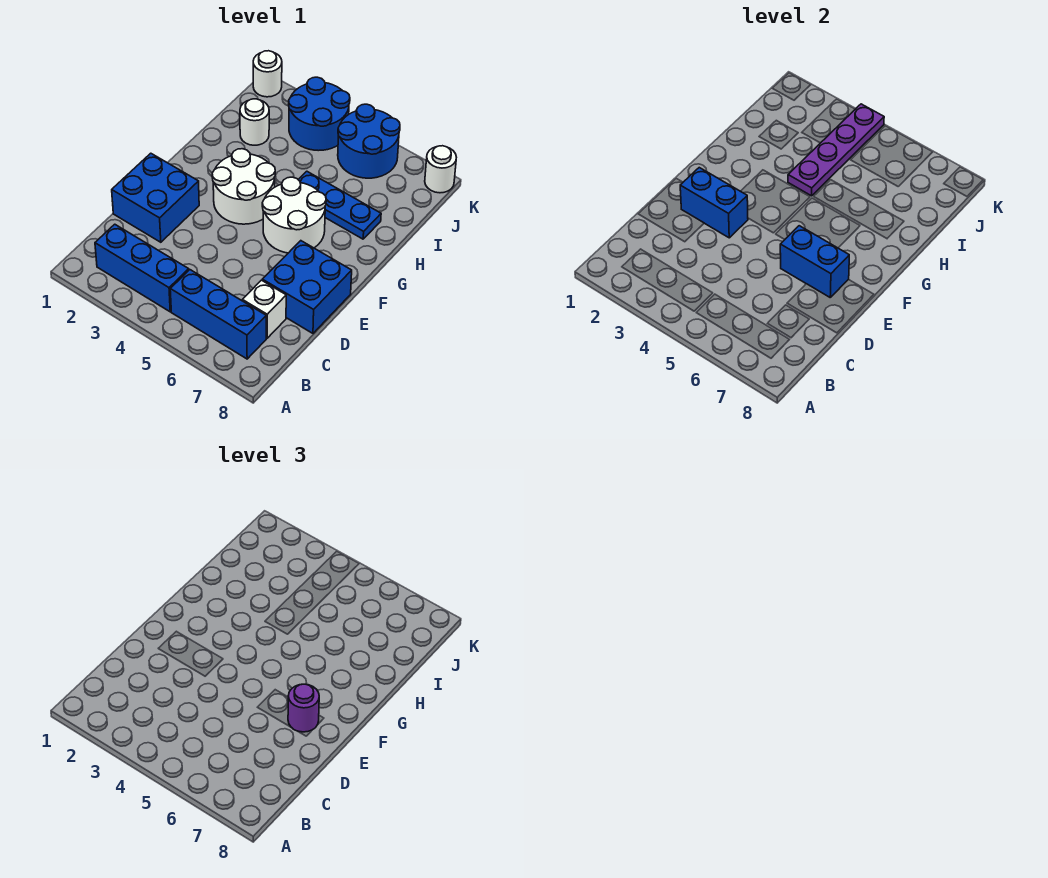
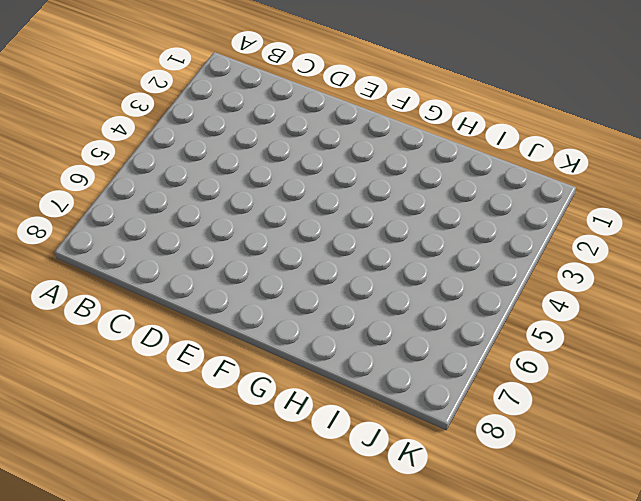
none -> blue 1x3 brick [95,224,189,312]
none -> blue 1x3 brick [170,270,266,359]
none -> white 1x1 brick [242,280,286,338]

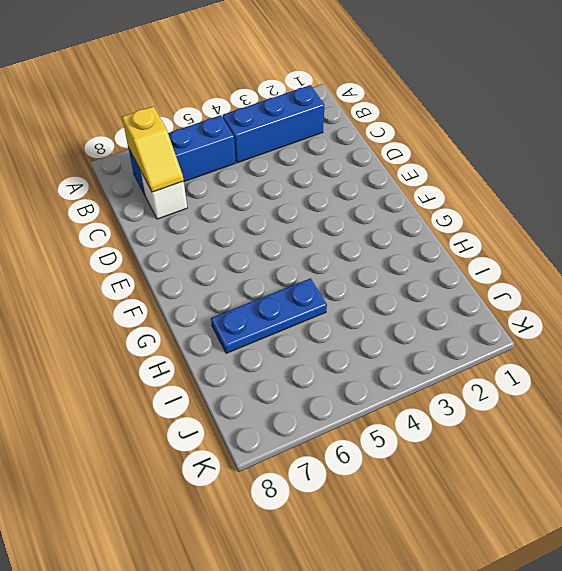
yellow 1x2 slope [122,106,184,192] -> none
none -> blue 2x2 brick [112,153,199,242]
none -> blue 2x2 brick [262,241,352,333]
none -> white 2x2 round brick [212,149,275,224]

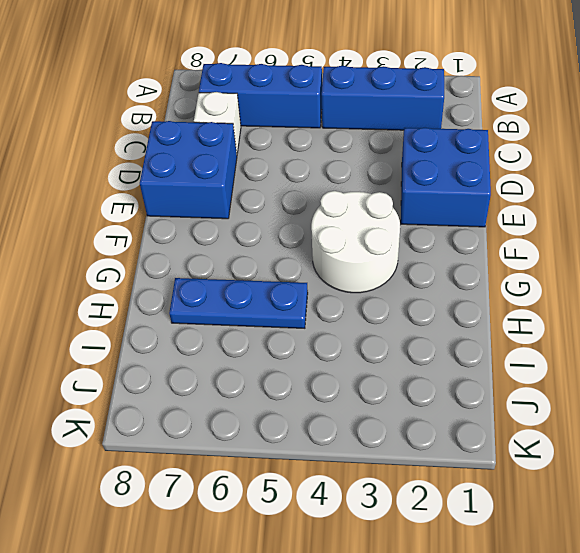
none -> white 2x2 round brick [262,177,326,253]
none -> white 1x1 round brick [240,99,269,145]
none -> blue 2x2 round brick [289,77,350,151]

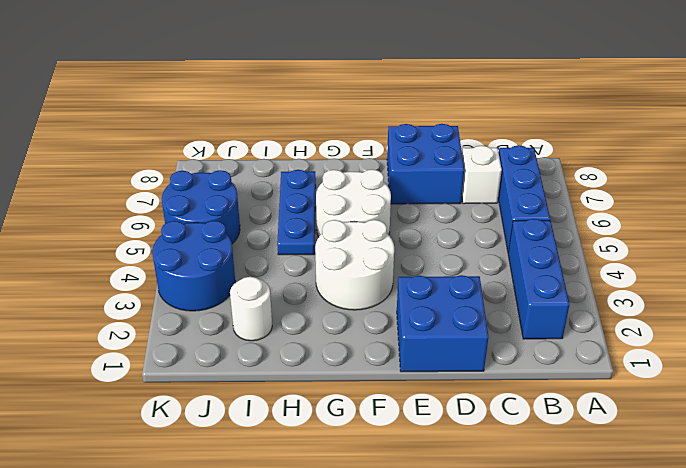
none -> white 1x1 round brick [253,51,282,97]
none -> white 1x1 round brick [425,146,456,193]
none -> blue 1x2 brick [680,168,748,238]

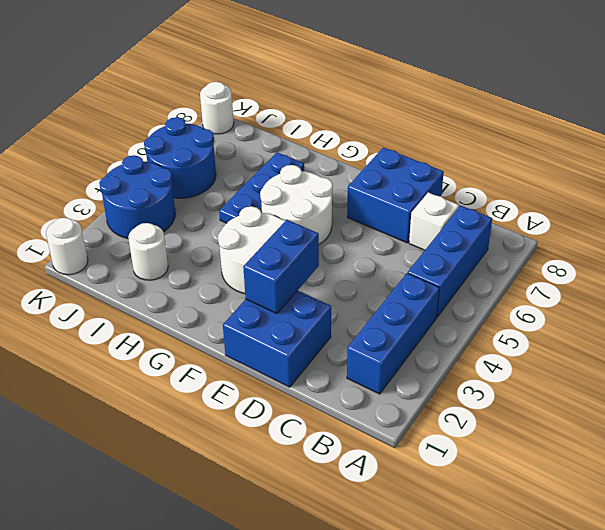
none -> blue 1x2 brick [780,226,849,297]
none -> purple 1x4 plate [788,104,884,196]
none -> purple 1x1 round brick [288,684,319,732]

